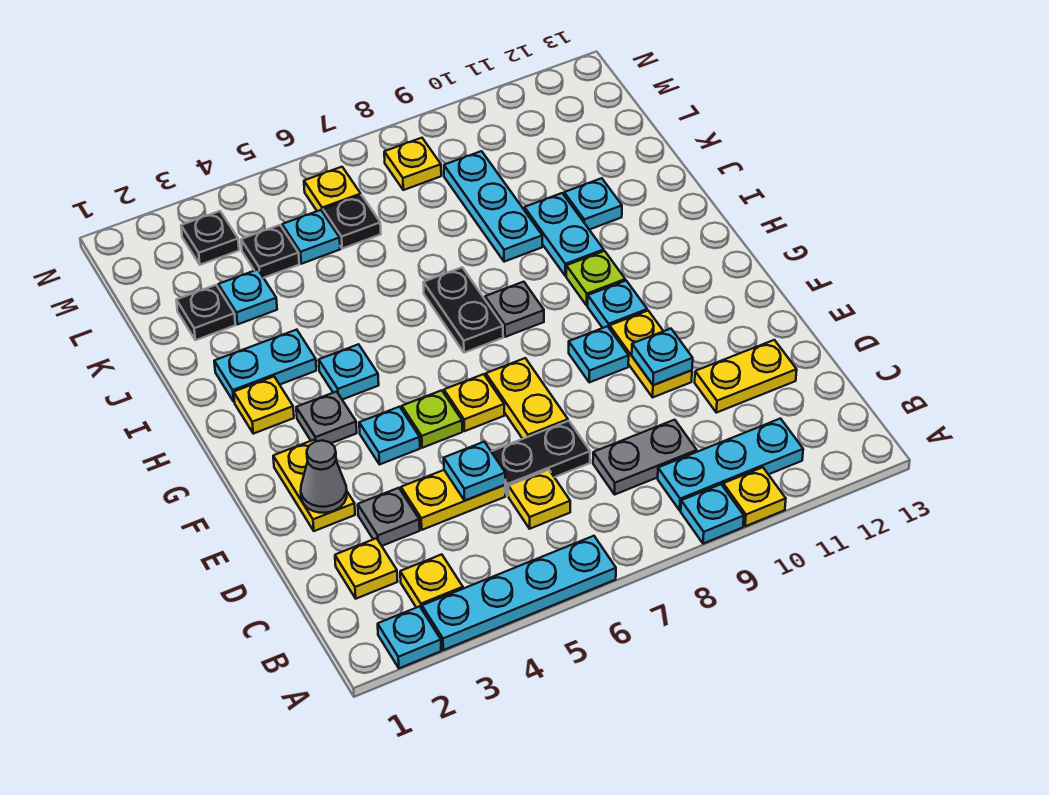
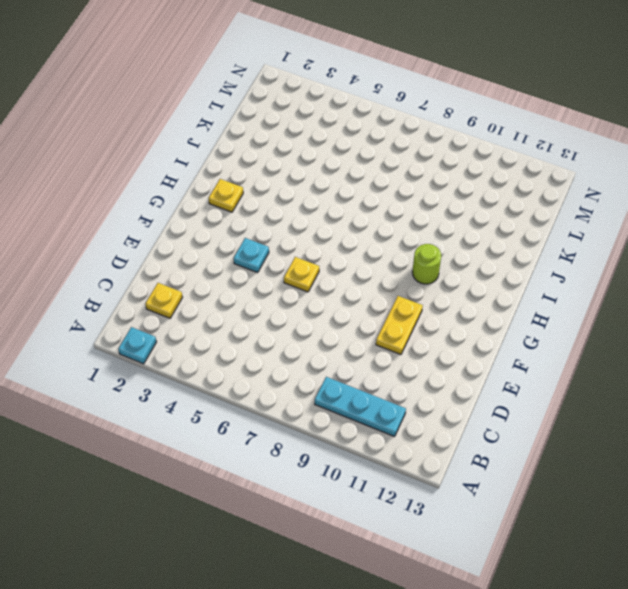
lime 1x1 round brick [412,244,441,284] -> lime 1x1 plate [566,251,625,305]
none -> cyan 1x4 plate [422,536,616,650]
none -> cyan 1x1 plate [681,484,744,544]
none -> yellow 1x1 plate [723,467,786,526]
none -> yellow 1x1 plate [400,554,463,609]

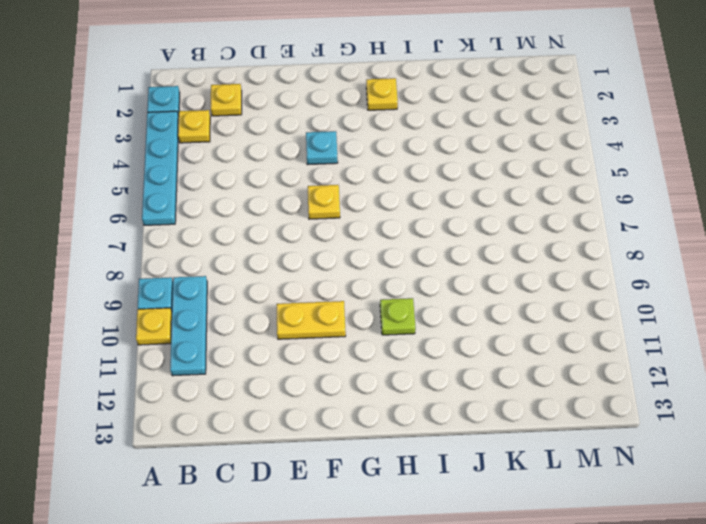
none -> yellow 1x1 plate [509,470,570,529]
none -> grey 1x2 plate [593,420,697,494]
none -> grey 1x1 plate [358,488,420,546]
none -> yellow 1x2 plate [401,470,505,530]

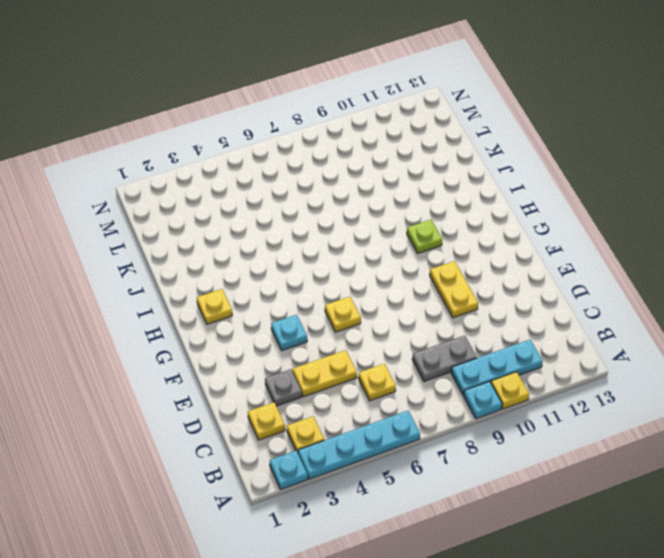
none -> black 1x2 plate [491,421,590,496]
none -> yellow 1x2 plate [695,340,797,413]
none -> yellow 1x2 plate [273,440,355,531]
none -> yellow 1x2 plate [486,358,568,439]

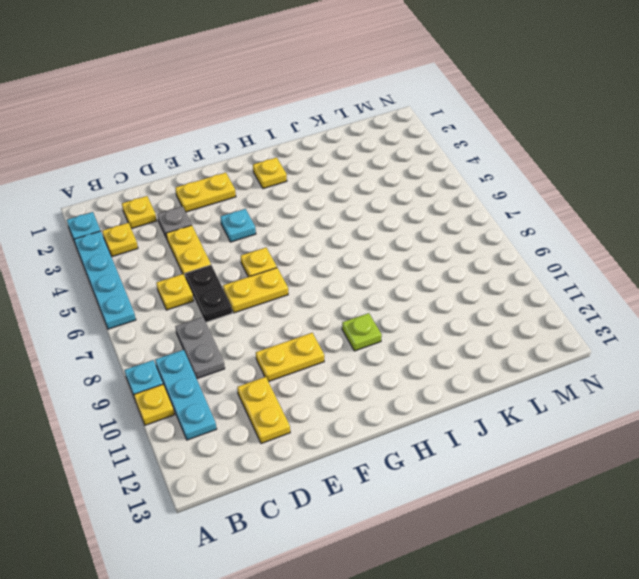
none -> lime 1x1 plate [402,390,462,448]
none -> cyan 1x1 plate [569,326,629,382]
none -> grey 1x1 plate [296,391,357,443]
none -> cyan 1x1 plate [588,281,647,329]

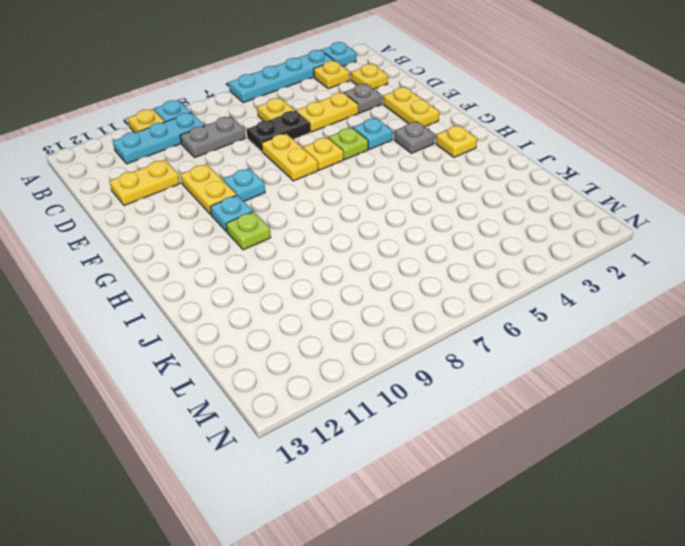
none -> cyan 1x1 plate [319,344,379,400]
none -> black 1x2 plate [423,267,503,353]
none -> grey 1x1 plate [485,282,544,337]
none -> cyan 1x2 plate [214,330,316,402]

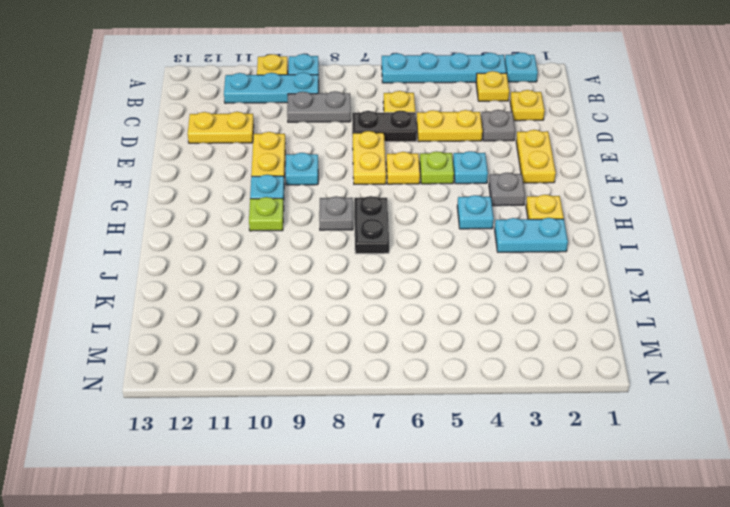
none -> cyan 1x2 plate [524,193,604,276]
none -> cyan 1x3 plate [444,151,542,262]
none -> cyan 1x1 plate [564,178,622,230]
none -> black 1x1 plate [176,285,235,340]

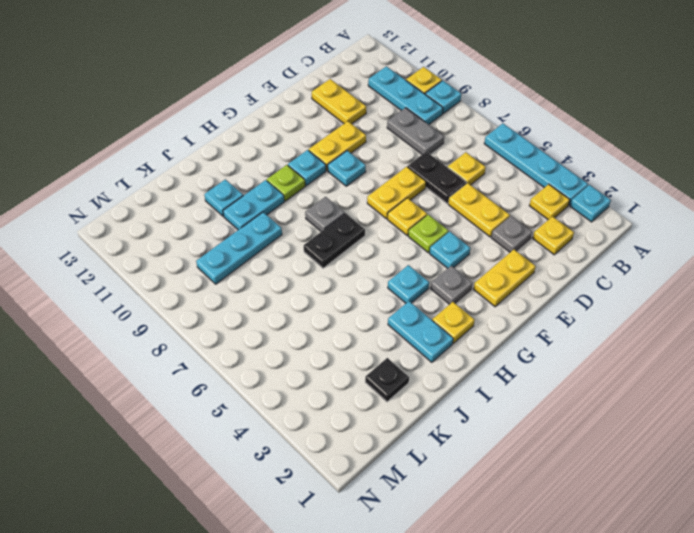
none -> cyan 1x1 plate [218,270,277,324]
none -> black 1x1 plate [241,225,299,278]
none -> cyan 1x1 plate [282,210,340,264]
none -> black 1x1 plate [323,195,381,249]

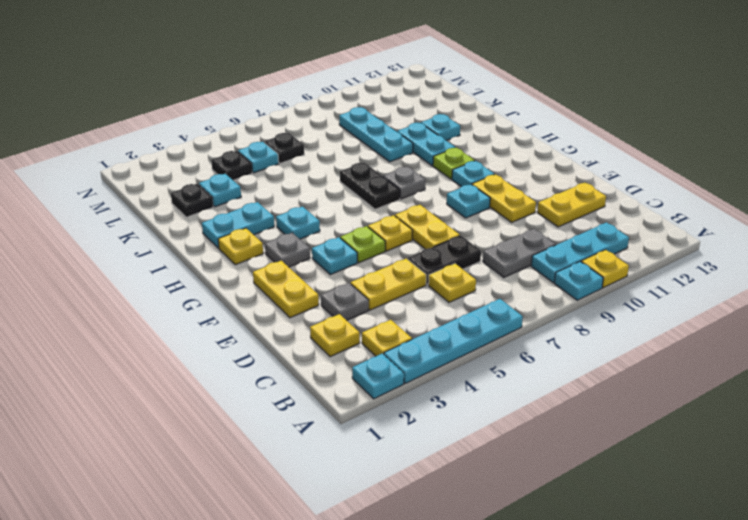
none -> black 1x1 plate [181,211,239,265]
none -> yellow 1x1 plate [304,167,361,212]
none -> yellow 1x1 plate [384,138,441,190]
none -> cyan 1x1 plate [444,442,505,501]

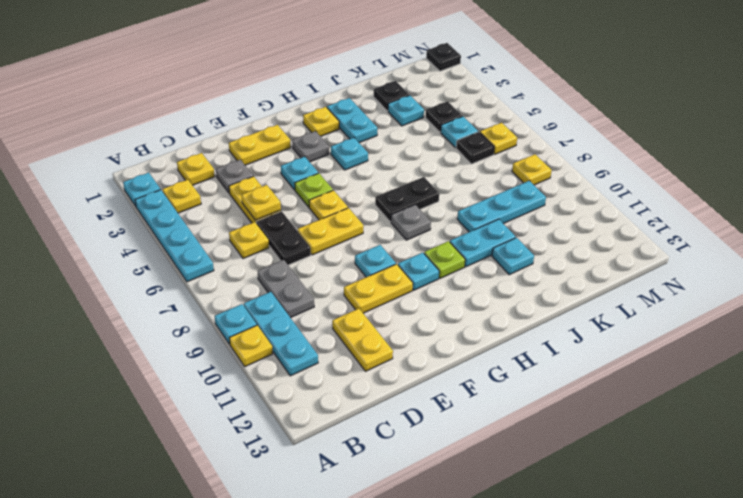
yellow 1x1 plate [242,185,281,220] -> cyan 1x1 plate [444,442,505,501]
black 1x1 plate [426,43,461,71] -> black 1x1 plate moved to [181,211,239,265]
none -> grey 1x1 cone [301,440,347,513]
none -> cyan 1x1 plate [632,329,693,385]

